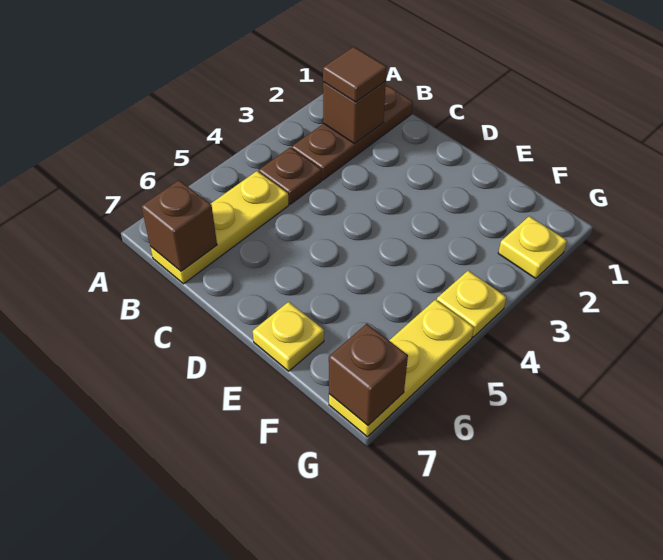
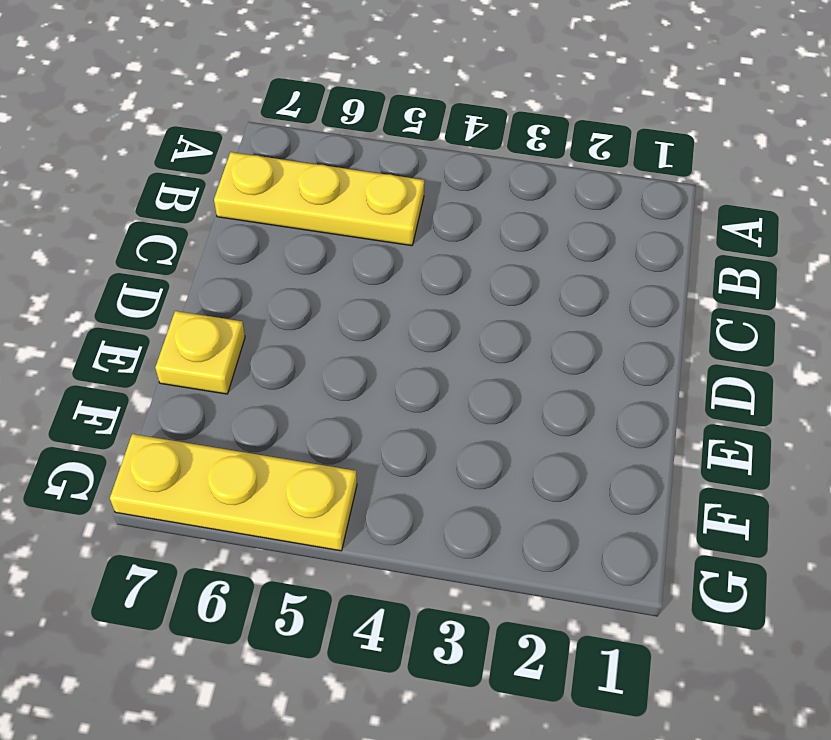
none -> brown 1x3 plate [292,85,413,180]
none -> brown 1x1 plate [259,148,321,204]

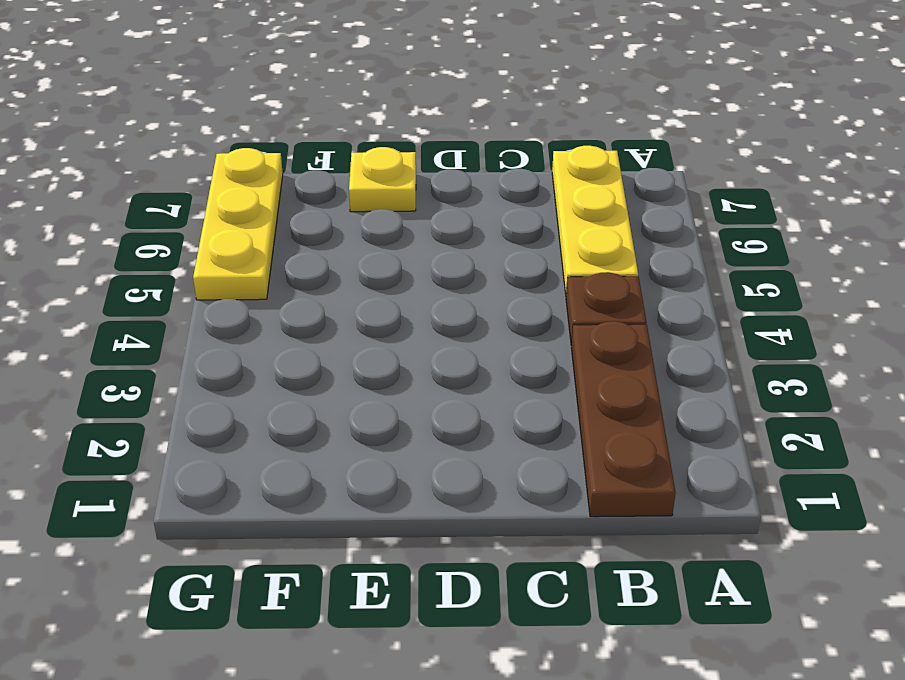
none -> yellow 1x1 plate [498,216,567,279]
none -> yellow 1x1 plate [437,271,506,337]

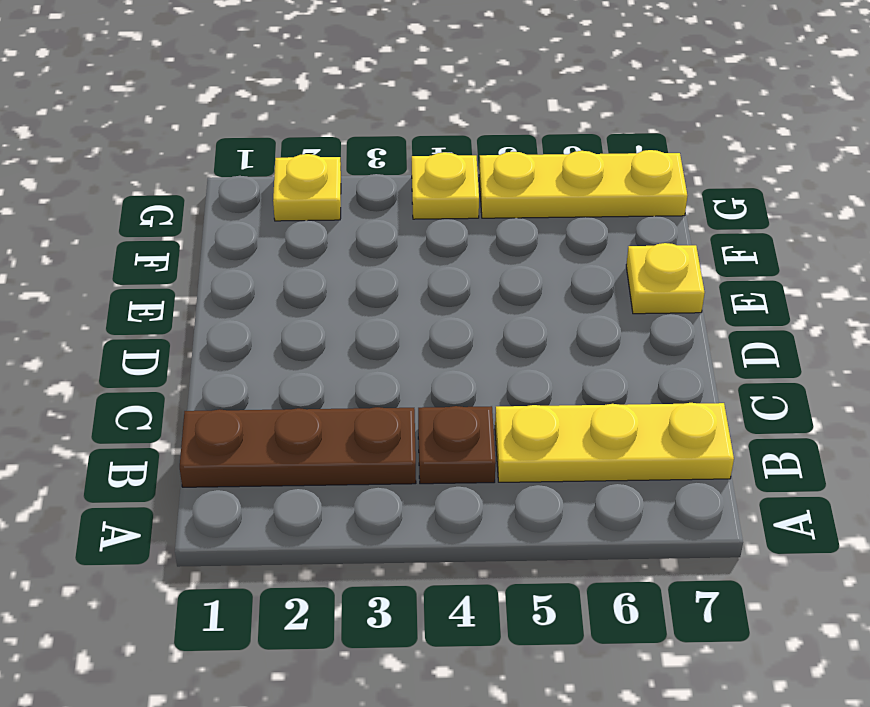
none -> brown 1x1 brick [323,81,386,144]
none -> brown 1x1 brick [141,180,217,271]

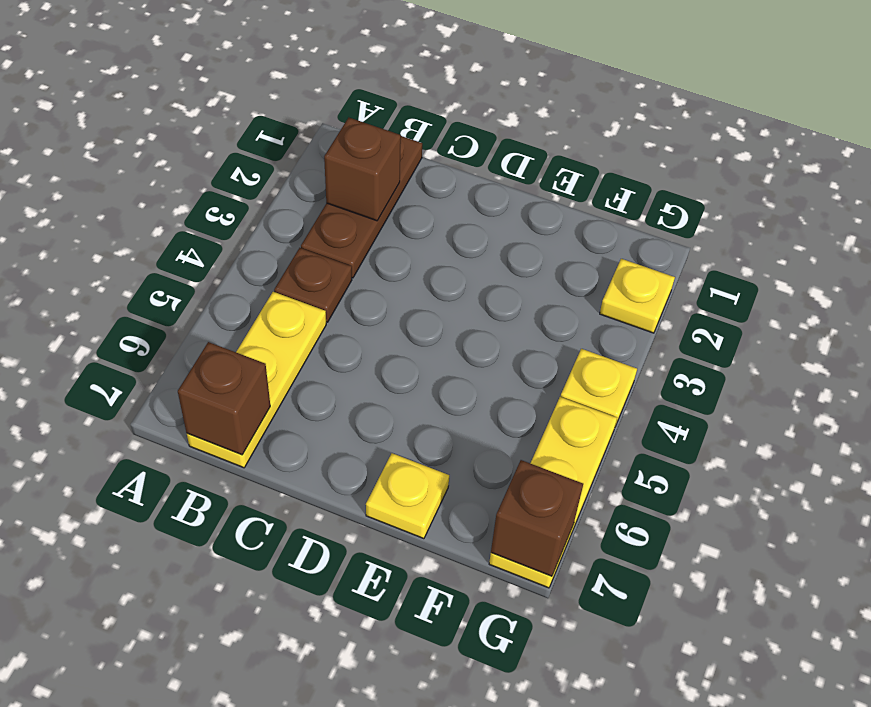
none -> brown 1x1 tile [323,47,387,102]

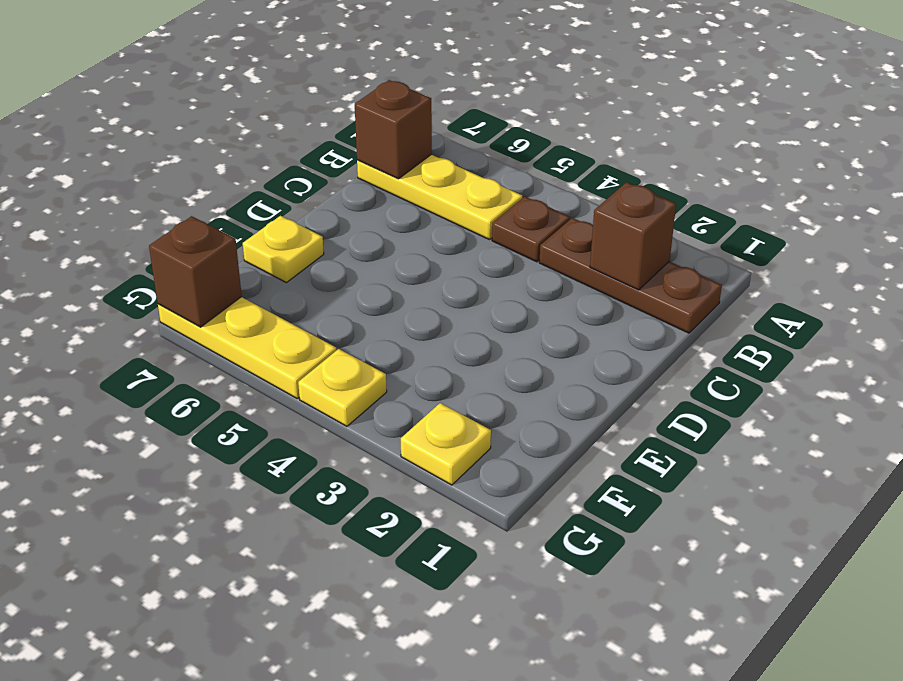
none -> brown 1x1 tile [323,47,387,102]

